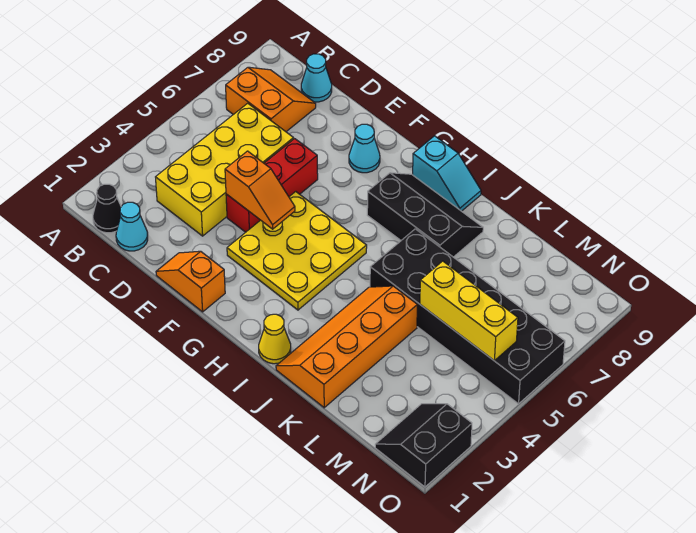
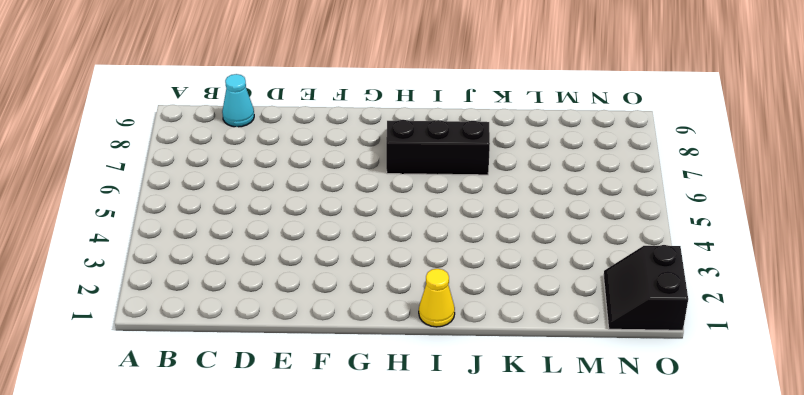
none -> black 1x1 cone [93,184,121,233]
none -> orange 2x2 slope [226,67,316,132]
none -> cyan 1x1 cone [116,202,148,251]

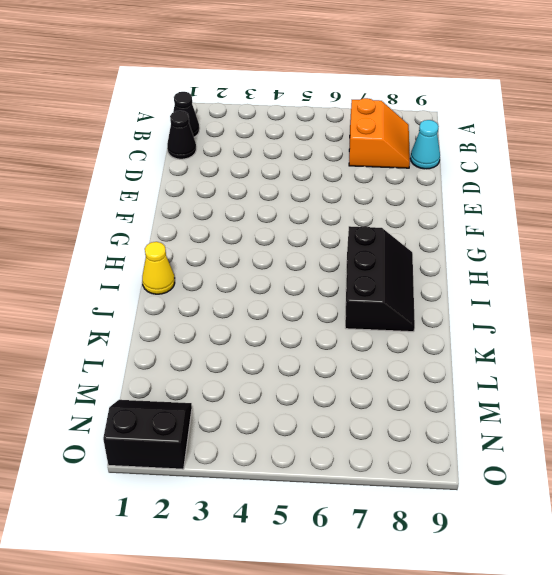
black 1x1 cone [167,111,196,159] -> cyan 1x1 cone [116,202,148,251]
none -> yellow 2x4 brick [156,103,294,236]
none -> orange 1x2 slope [156,251,225,312]
none -> red 1x3 brick [226,139,318,232]

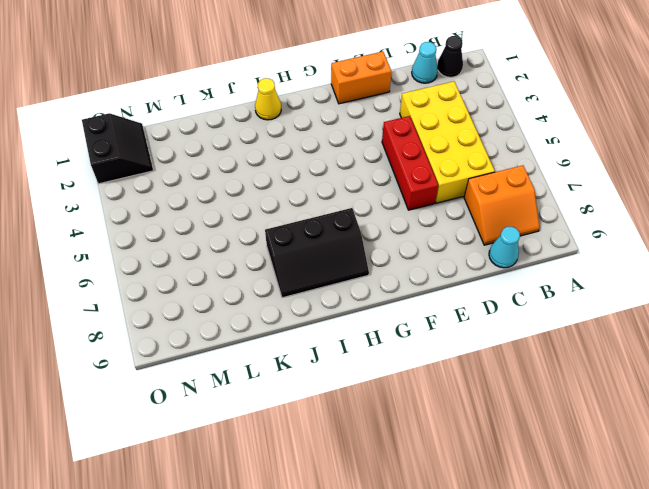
orange 1x2 brick [331,52,391,104] -> orange 1x2 slope [156,251,225,312]
none -> yellow 3x3 plate [227,192,367,310]
none -> cyan 1x1 cone [349,124,380,173]
none -> cyan 1x2 slope [413,136,481,211]

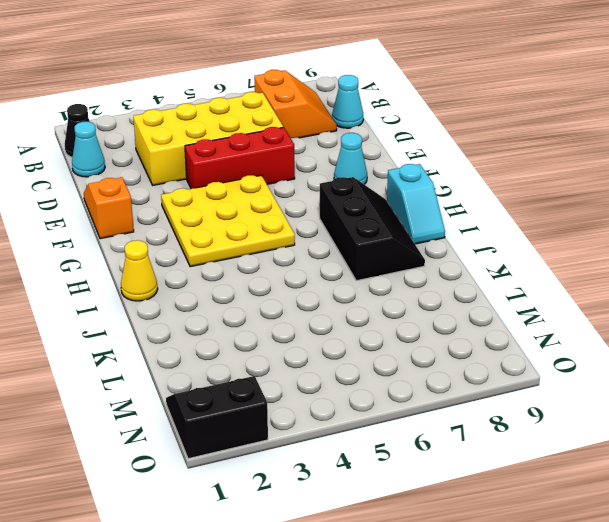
none -> orange 2x4 slope [276,286,417,408]
none -> black 2x6 brick [370,229,565,404]
none -> orange 1x2 slope [225,151,295,229]

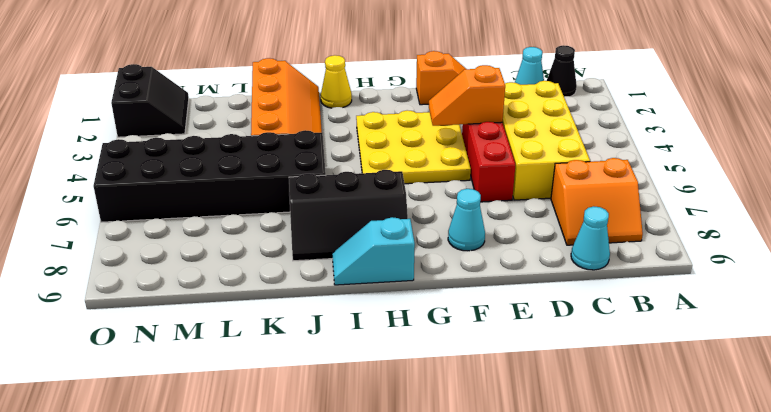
none -> yellow 1x3 brick [420,261,518,361]

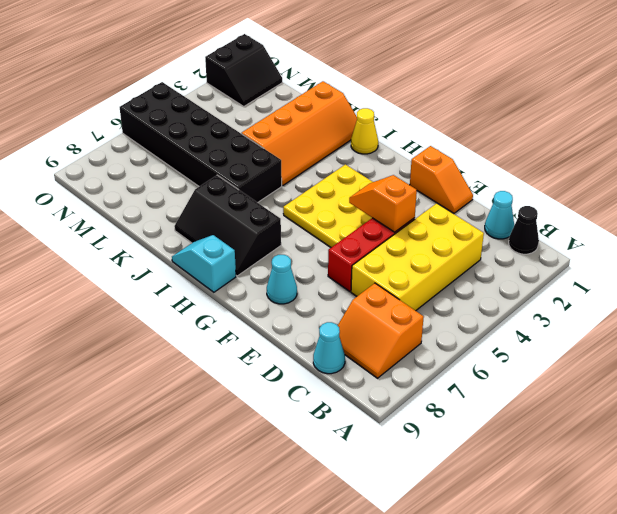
none -> yellow 1x3 brick [420,261,518,361]

